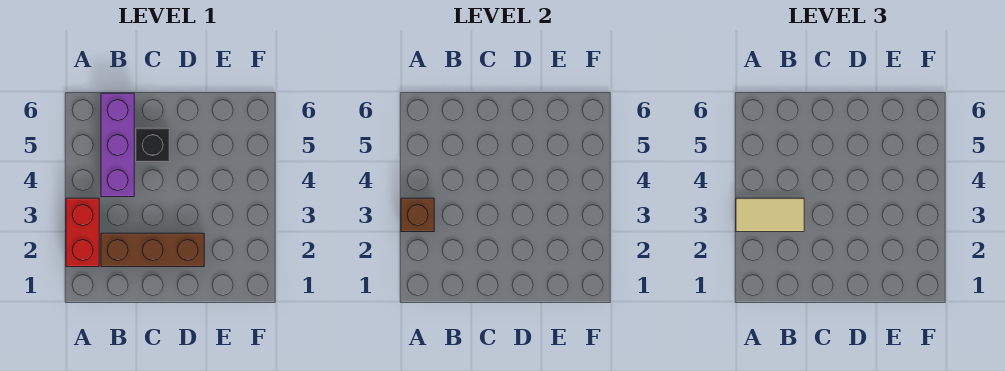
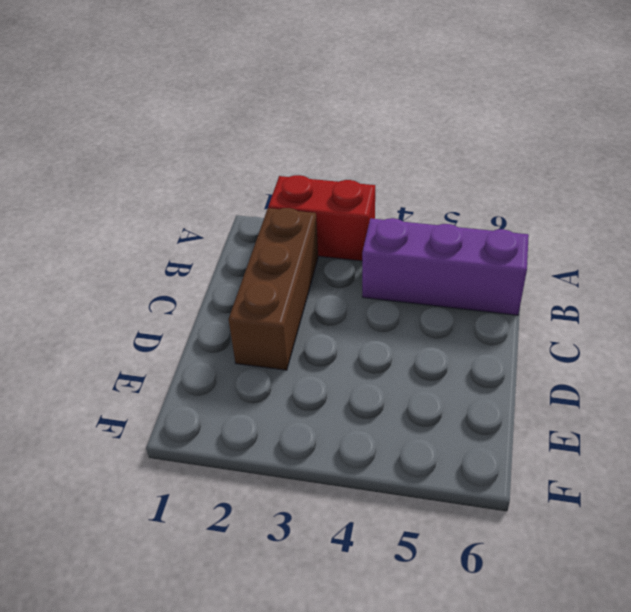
none -> black 1x1 brick [136,128,169,162]
none -> brown 1x1 brick [401,198,434,232]

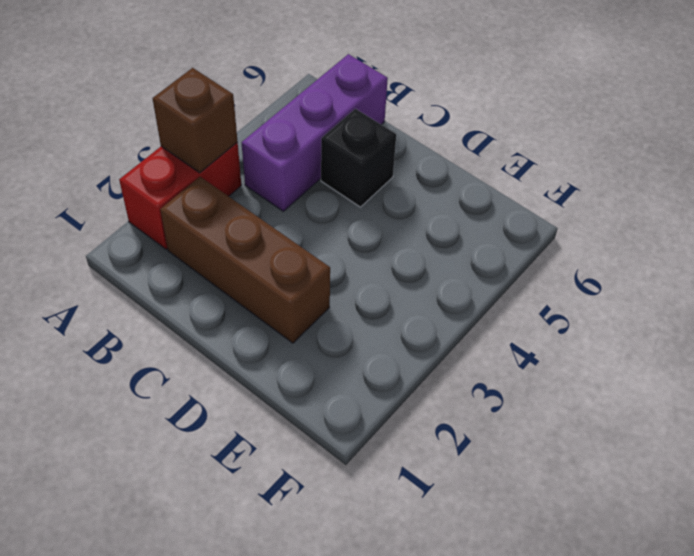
none -> tan 1x2 tile [736,198,804,232]

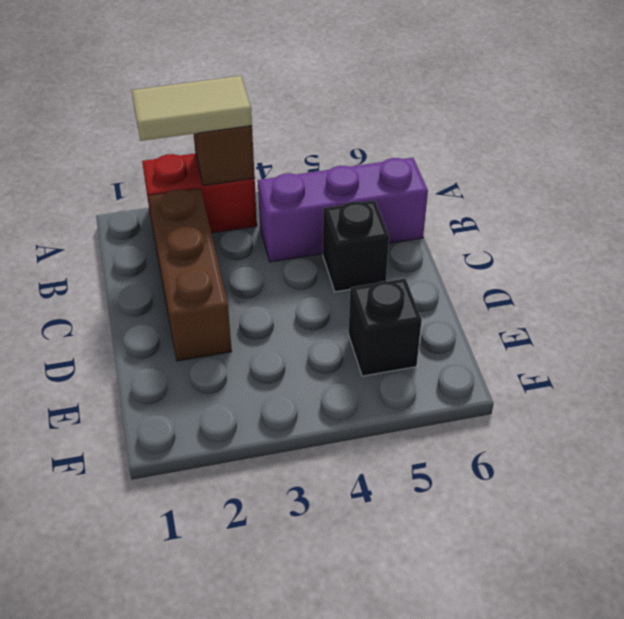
tan 1x2 tile [132,76,252,141] -> tan 1x2 tile turned to [736,198,804,232]
black 1x1 brick [349,279,422,376] -> none

